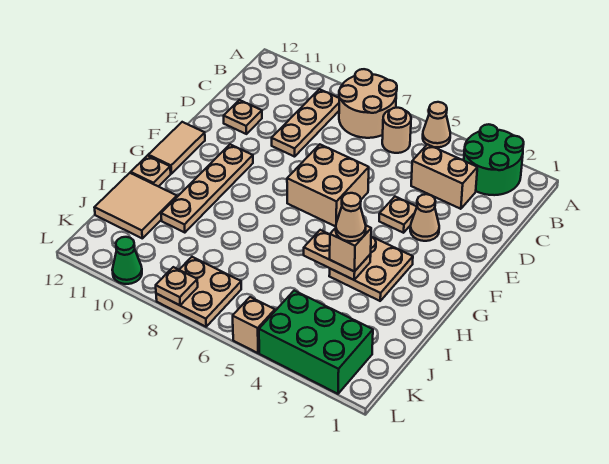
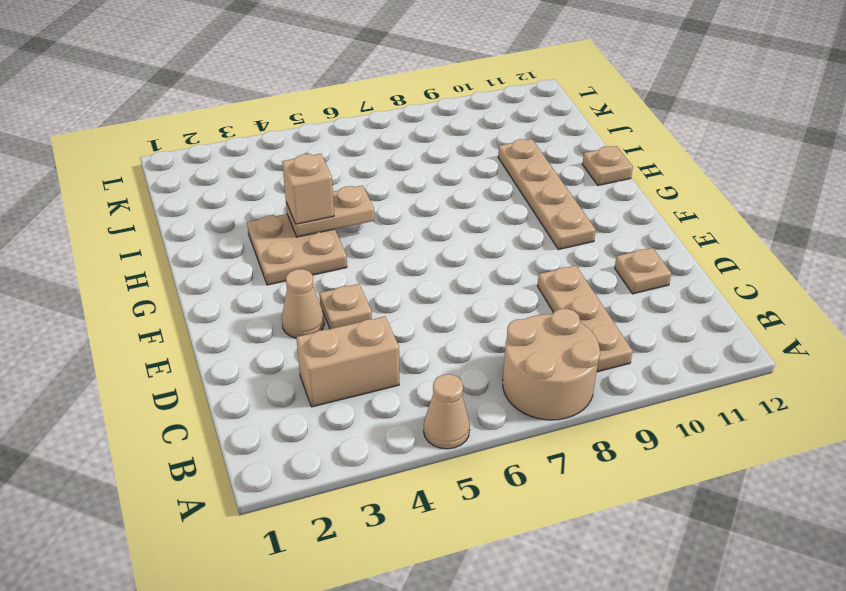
none -> green 2x2 round brick [464,124,524,195]
none -> tan 1x1 round brick [382,108,411,153]
none -> tan 2x2 brick [287,144,369,227]

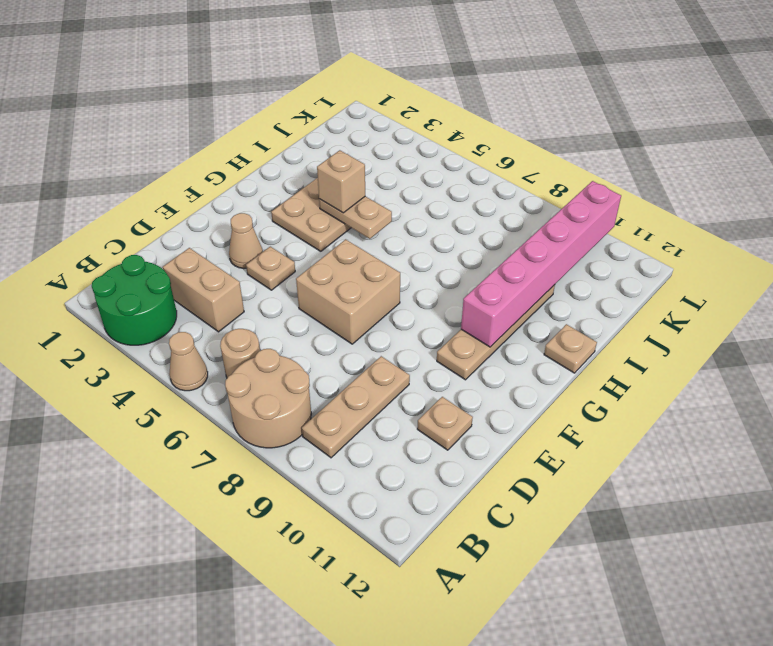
pink 1x6 brick [461,181,621,347] -> none
none -> tan 1x2 tile [148,122,205,174]
none -> tan 2x2 tile [94,173,177,238]
none -> green 2x3 brick [259,291,373,394]

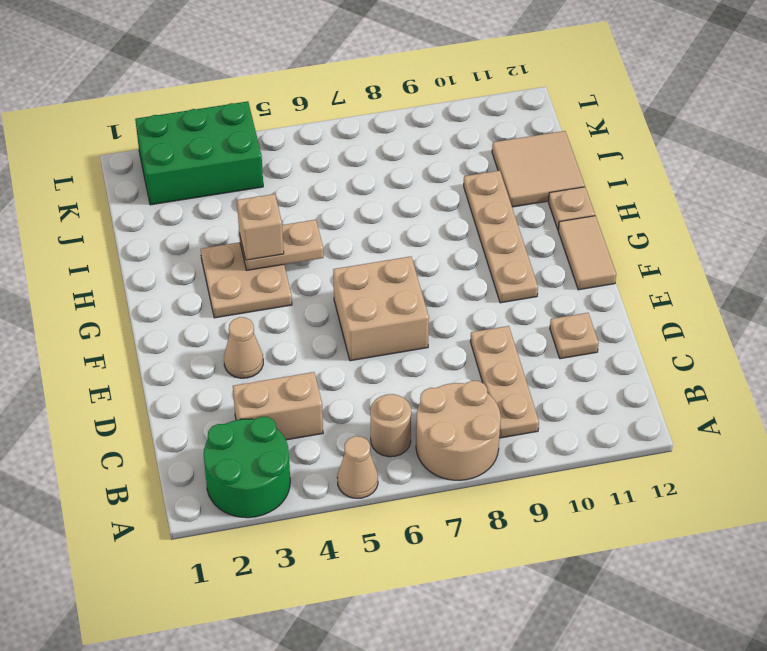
none -> tan 1x1 plate [379,197,417,233]
none -> tan 2x2 plate [156,257,241,327]
none -> tan 1x1 brick [233,297,275,353]

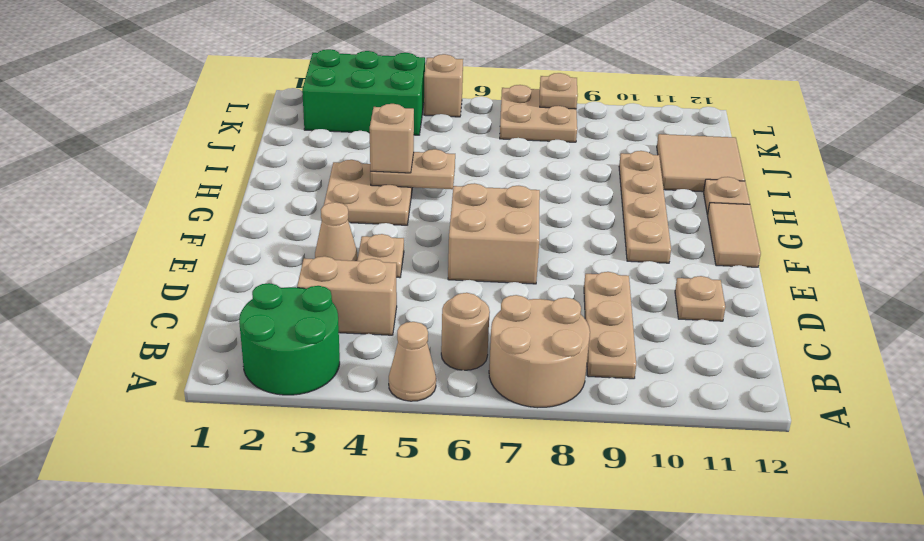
none -> green 1x1 cone [112,237,142,284]
none -> tan 1x1 cone [336,193,366,241]

